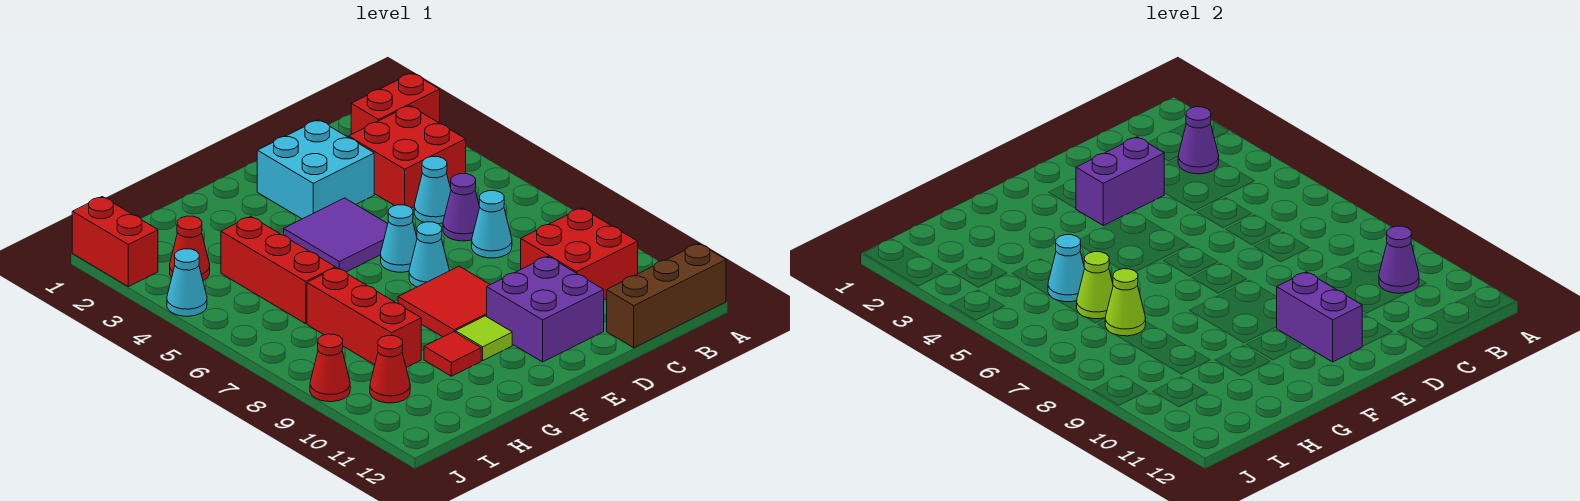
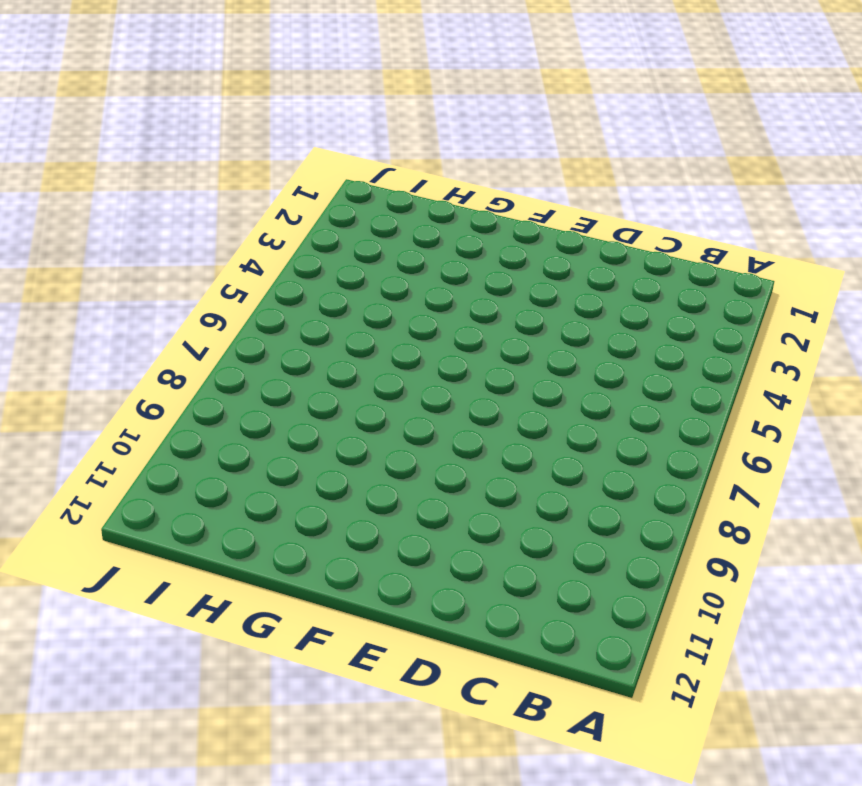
none -> red 1x2 brick [351,73,440,134]
none -> brown 1x3 brick [607,244,726,348]
none -> red 2x2 brick [349,106,466,208]

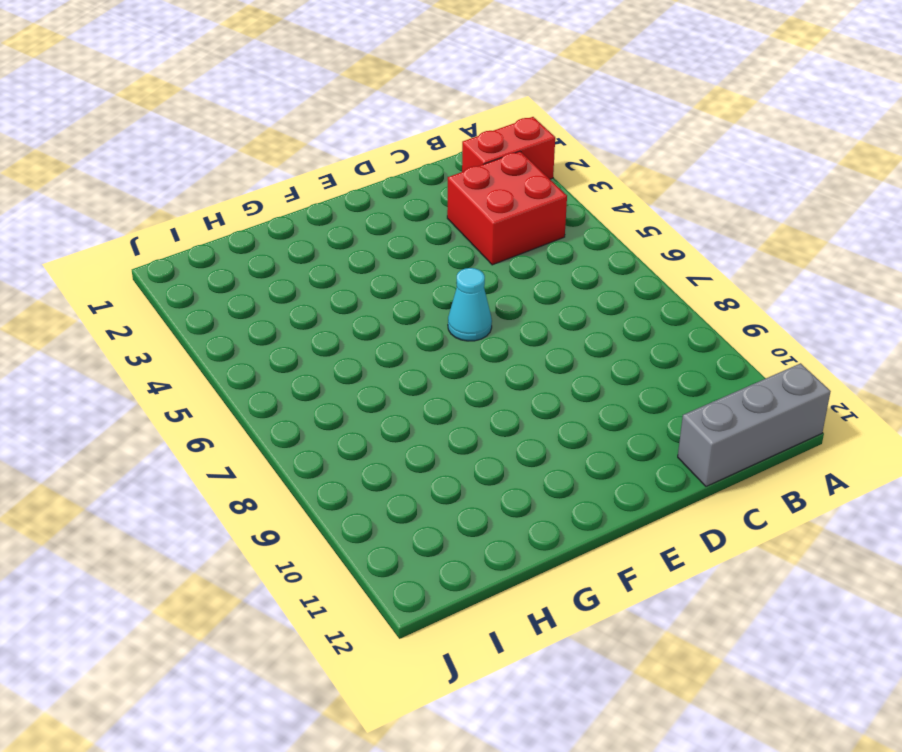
grey 1x3 brick [678,363,831,486] -> brown 1x3 brick [607,244,726,348]
none -> red 2x2 brick [521,208,638,300]
none -> cyan 1x1 cone [414,157,451,224]
none -> purple 1x1 cone [443,174,480,241]

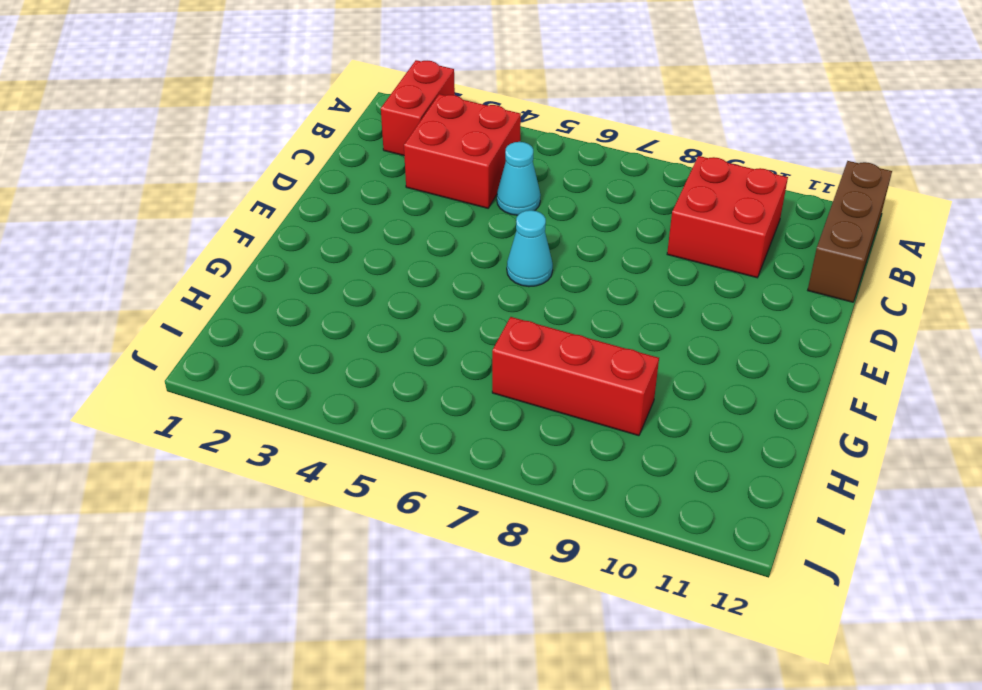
none -> purple 1x1 cone [443,174,480,241]
none -> cyan 1x1 cone [472,191,512,258]
none -> cyan 2x2 brick [257,120,374,219]

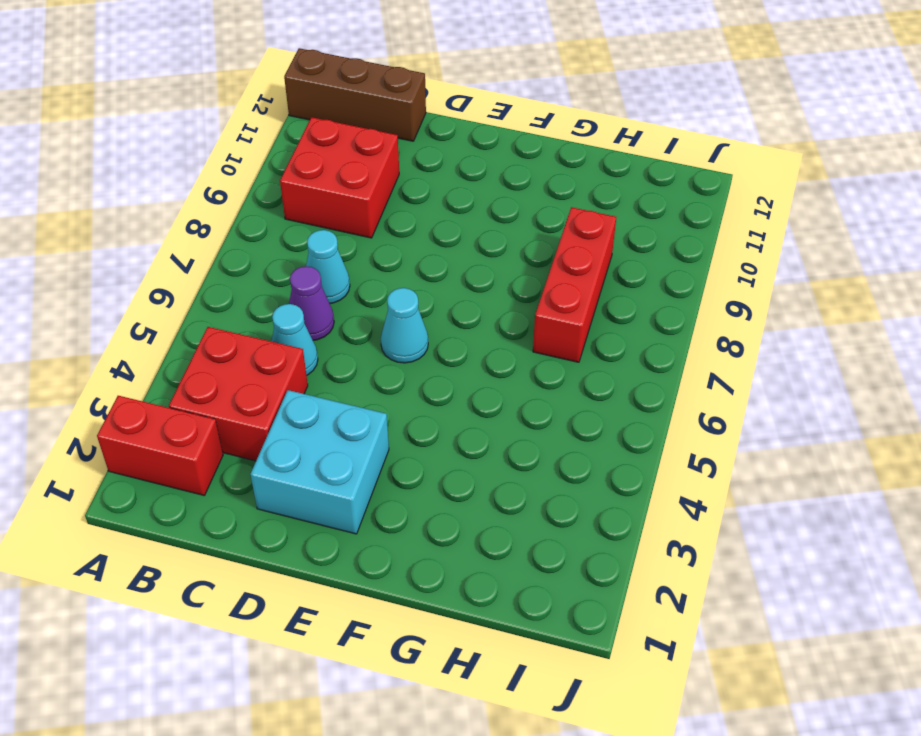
none -> purple 2x2 brick [487,256,604,362]
none -> purple 2x2 tile [284,198,388,272]
none -> cyan 1x1 cone [409,222,449,287]

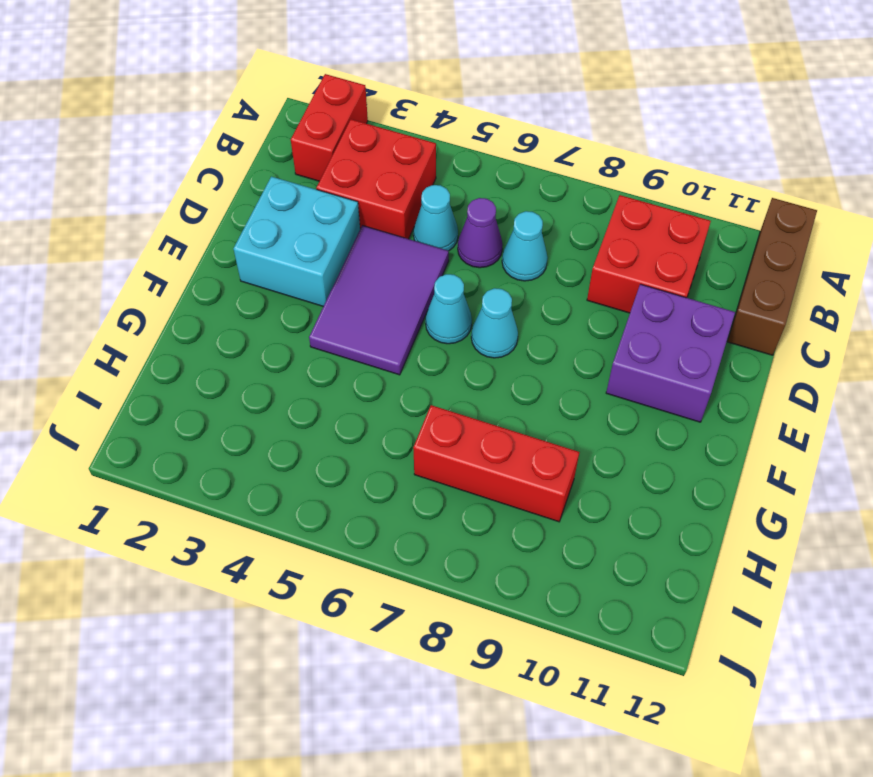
purple 2x3 tile [309,225,449,375] -> purple 2x2 tile [284,198,388,272]
none -> red 2x2 tile [398,266,490,337]
none -> lime 1x1 tile [455,316,512,360]
none -> red 1x1 tile [424,332,481,376]

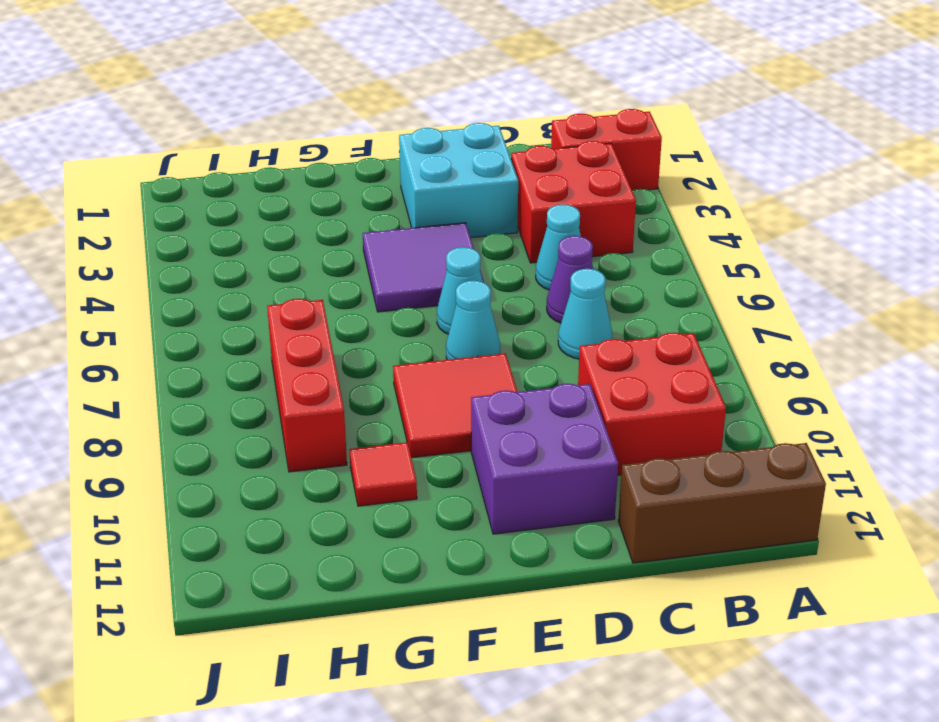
none -> lime 1x1 tile [455,316,512,360]
none -> red 1x3 brick [221,216,335,324]
none -> red 1x1 cone [170,216,210,281]

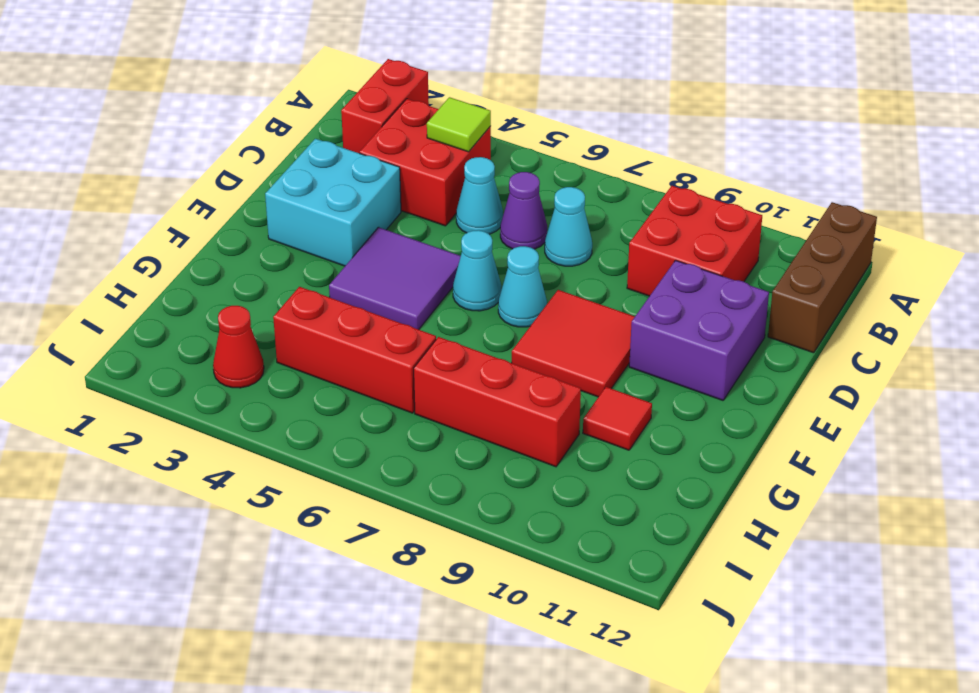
lime 1x1 tile [427,97,491,152] -> lime 1x1 tile moved to [455,316,512,360]
none -> red 1x1 cone [370,336,410,403]
none -> red 1x2 brick [72,197,158,287]
none -> cyan 1x1 cone [167,249,207,316]

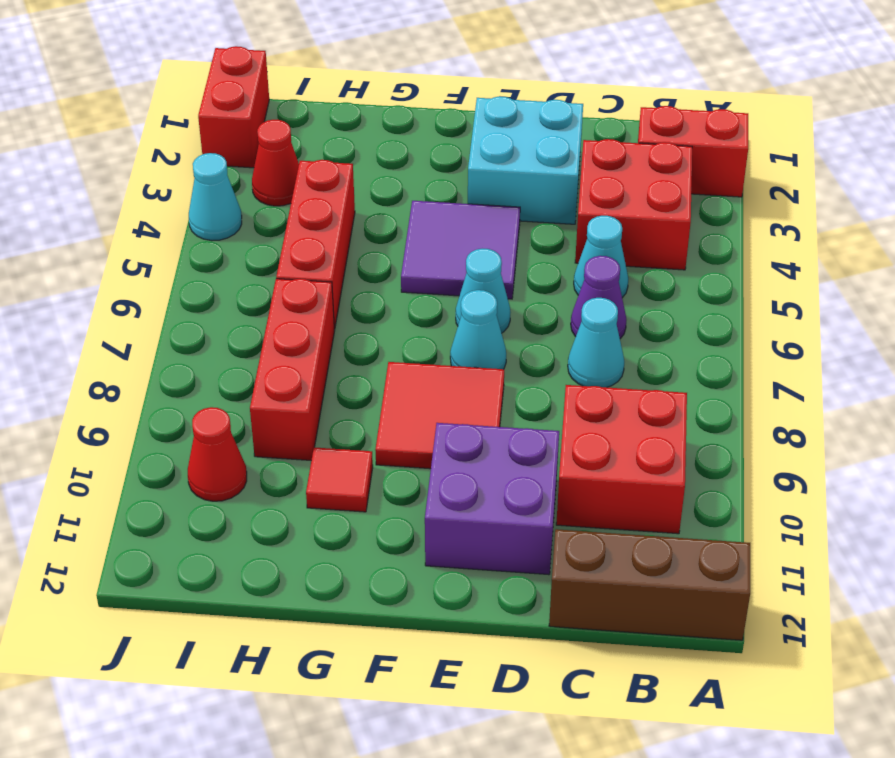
none -> lime 1x1 tile [455,316,512,360]
none -> red 1x1 cone [310,334,350,402]
none -> purple 1x1 cone [1178,107,1219,174]

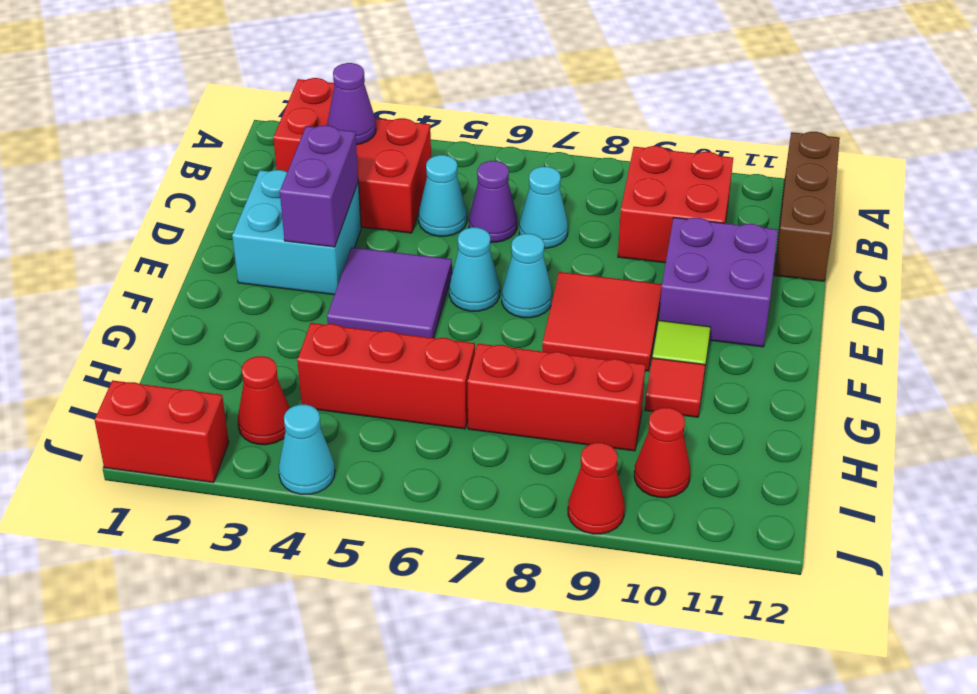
none -> purple 1x1 cone [1379,226,1419,293]
none -> purple 1x2 brick [1277,272,1363,362]
none -> cyan 1x1 cone [1048,235,1085,302]

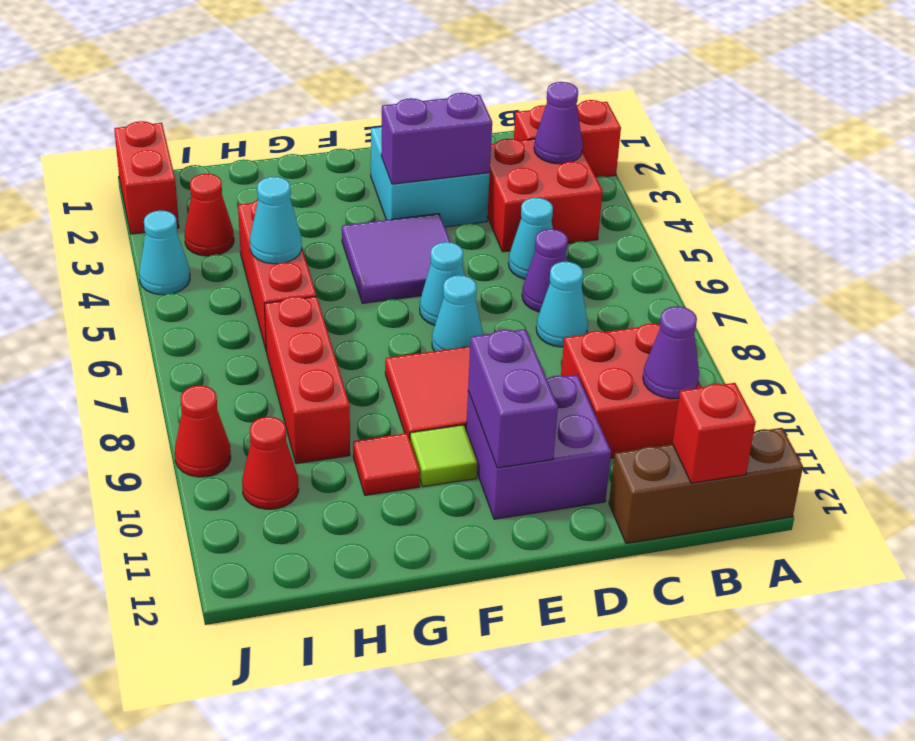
red 1x1 brick [672,383,756,483] -> none
none -> lime 1x1 cone [1077,252,1113,319]
none -> lime 1x1 cone [1105,269,1146,336]

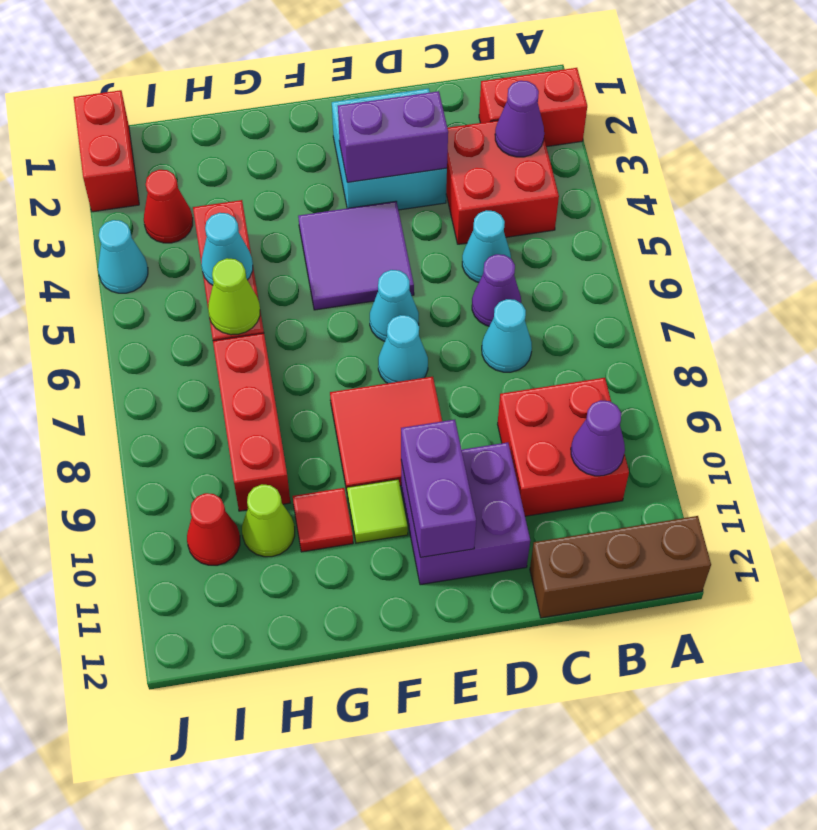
lime 1x1 cone [242,484,295,557] -> lime 1x1 cone moved to [1105,269,1146,336]
none -> red 1x1 cone [310,334,350,402]

